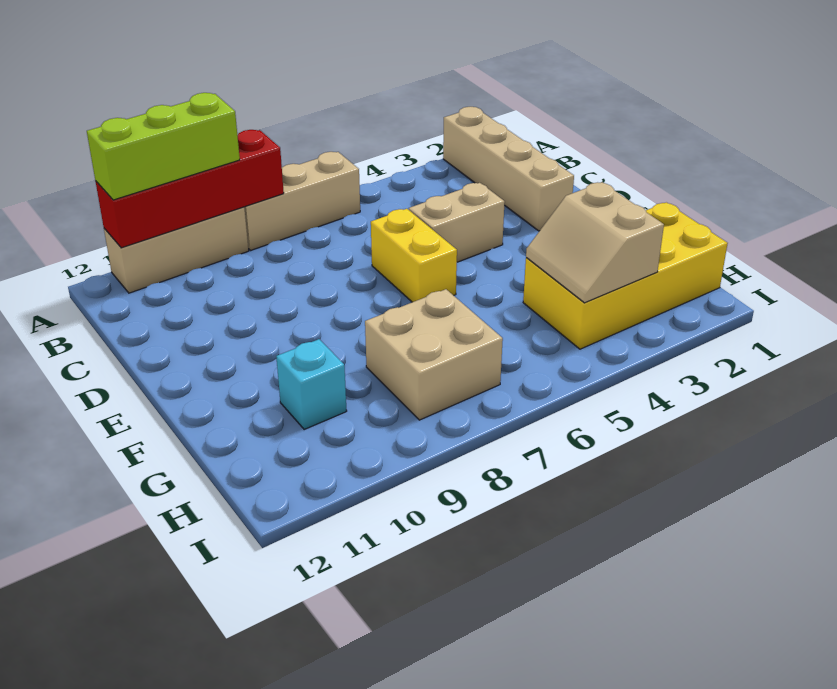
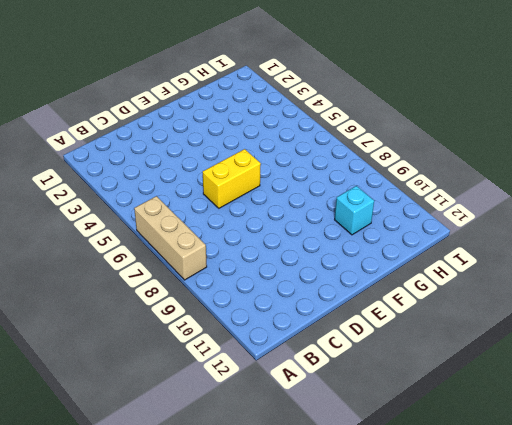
none -> tan 1x4 brick [443,107,574,231]
none -> tan 1x3 brick [104,207,249,293]

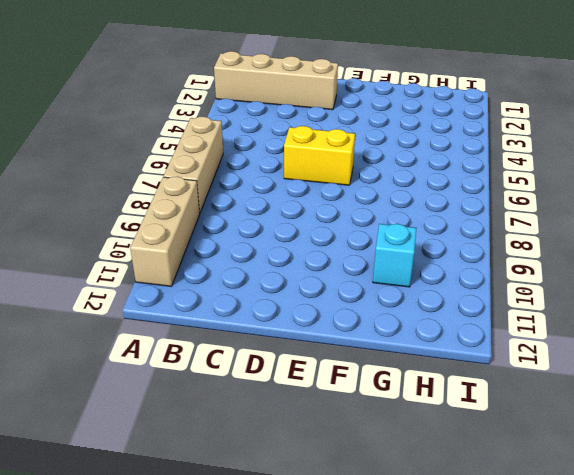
none -> tan 1x2 brick [409,183,505,262]
none -> yellow 2x4 brick [523,202,728,349]

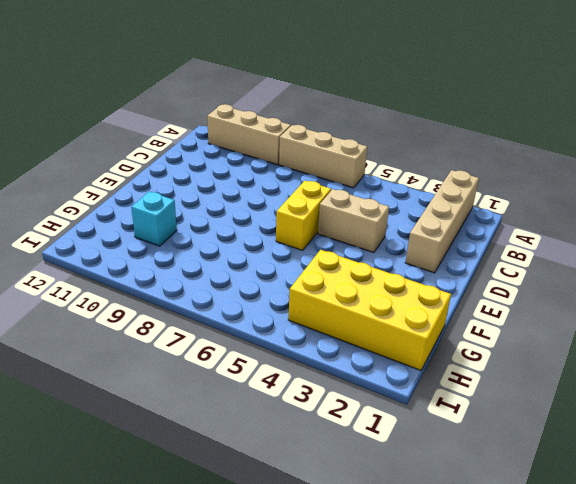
none -> tan 2x2 brick [365,289,503,420]
none -> red 1x4 brick [96,130,284,248]

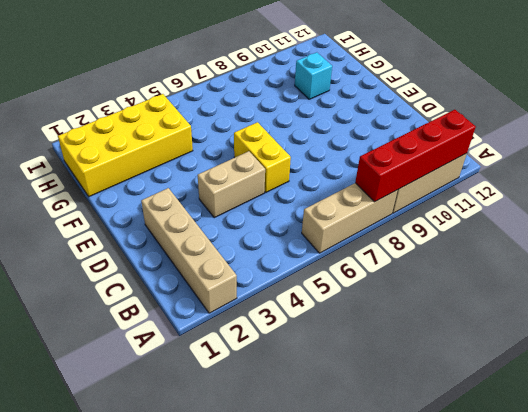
none -> tan 2x2 brick [365,289,503,420]
none -> tan 2x2 slope [526,182,664,303]

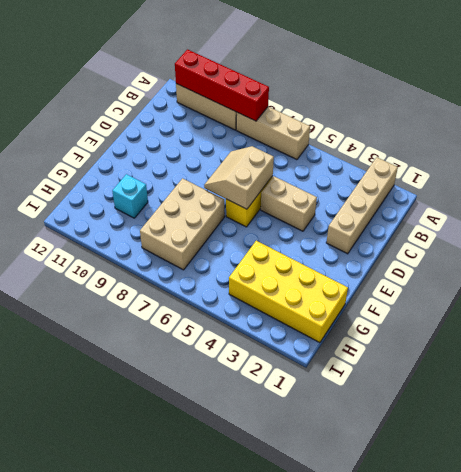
tan 2x2 slope [204,146,274,209] -> tan 2x2 slope moved to [526,182,664,303]
tan 2x3 brick [140,178,225,270] -> tan 2x2 brick [365,289,503,420]
none -> lime 1x3 brick [87,93,240,200]

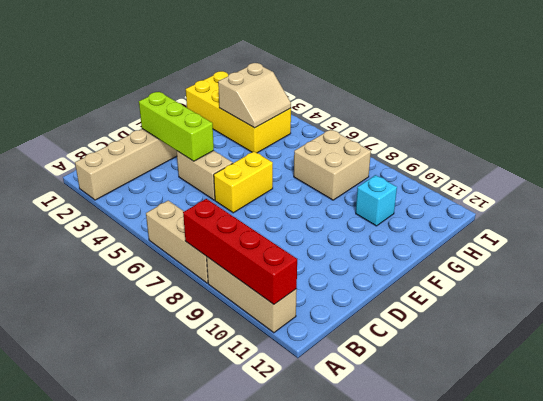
lime 1x3 brick [139,92,214,161] -> lime 1x3 brick moved to [87,93,240,200]

